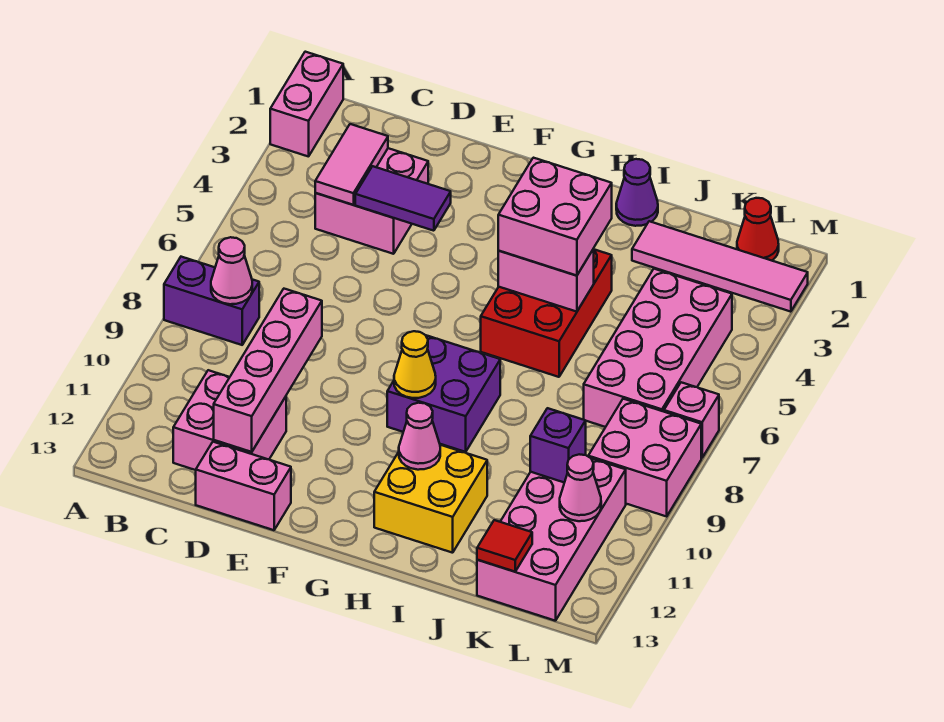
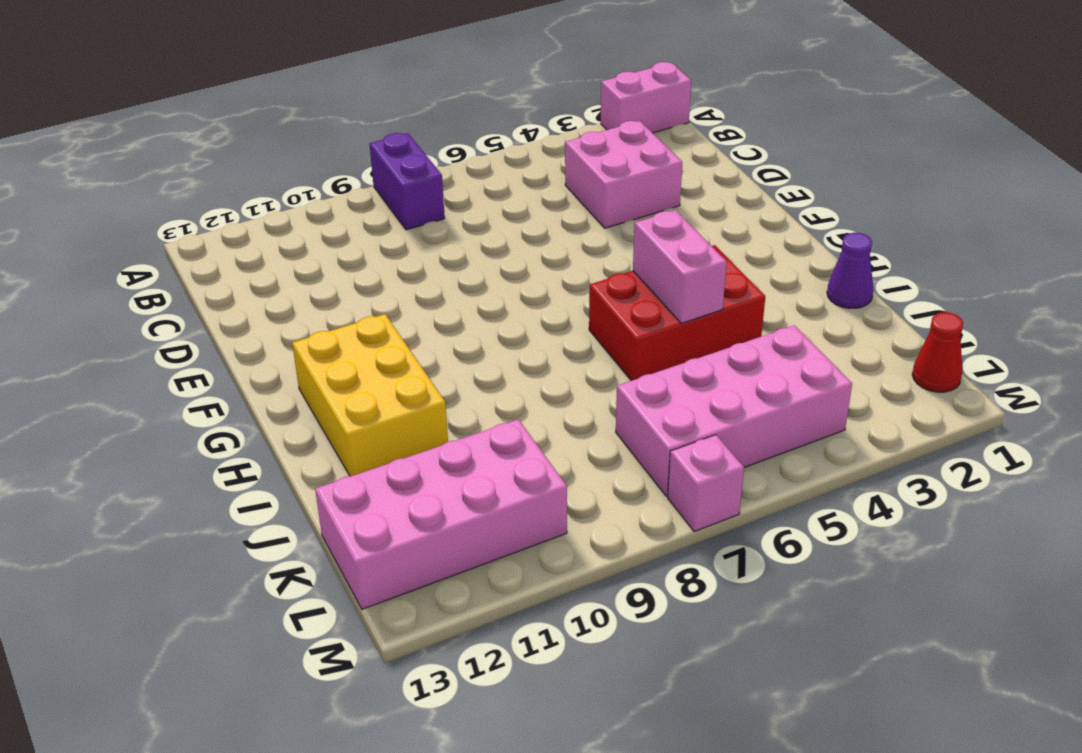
yellow 2x3 brick [292,314,448,476] -> yellow 2x2 brick [374,445,487,553]
none -> pink 2x2 brick [173,370,286,470]
none -> pink 1x2 brick [196,442,291,530]
none -> purple 2x2 brick [387,335,500,452]

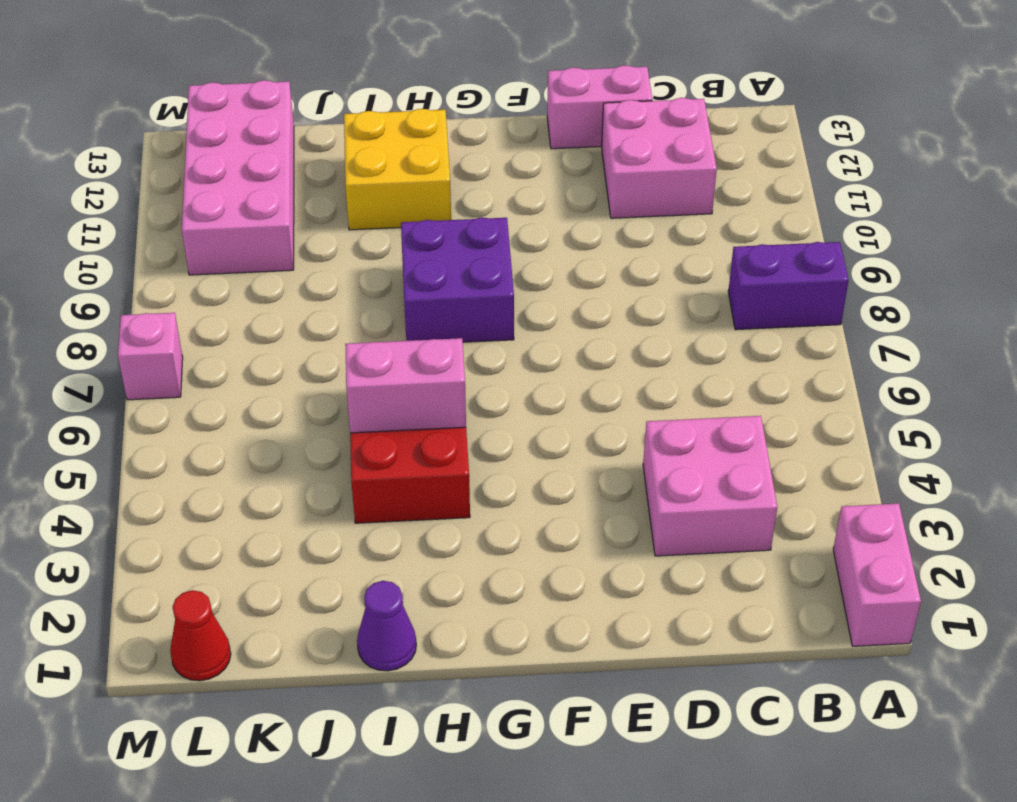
none -> pink 1x4 tile [632,221,808,312]
none -> pink 2x4 brick [584,269,732,427]
none -> pink 2x2 brick [588,399,701,516]

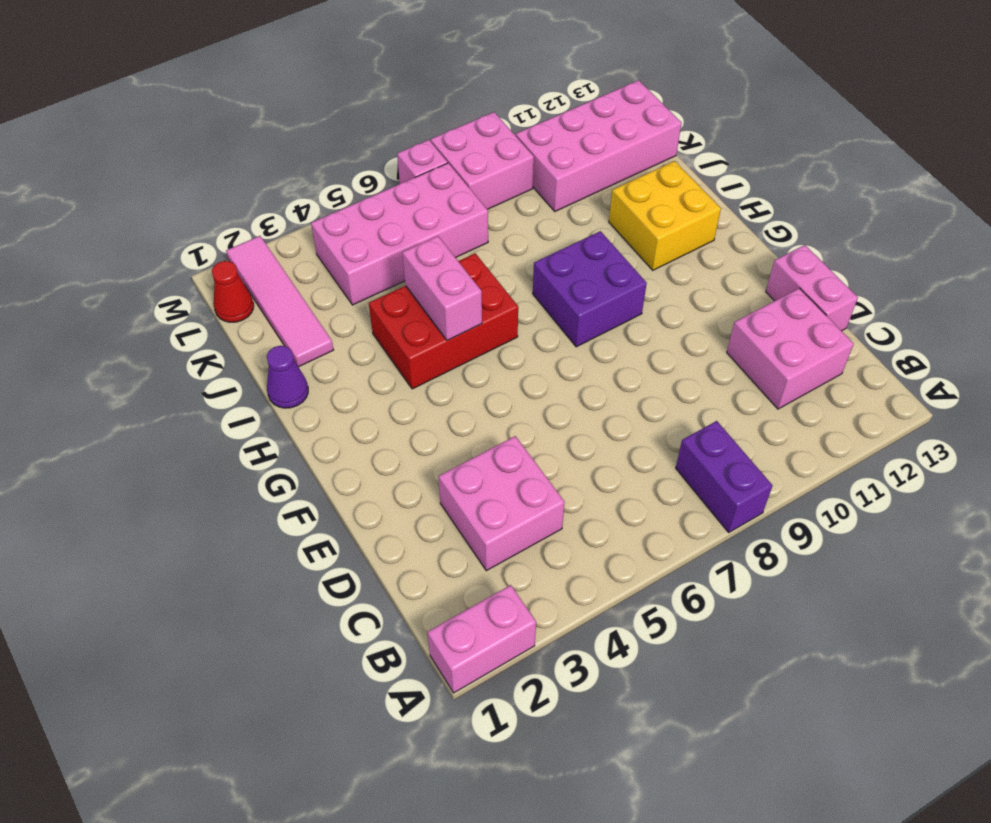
none -> pink 1x1 cone [211,237,252,304]
none -> pink 1x2 tile [315,124,388,205]
none -> purple 1x2 tile [355,166,451,231]

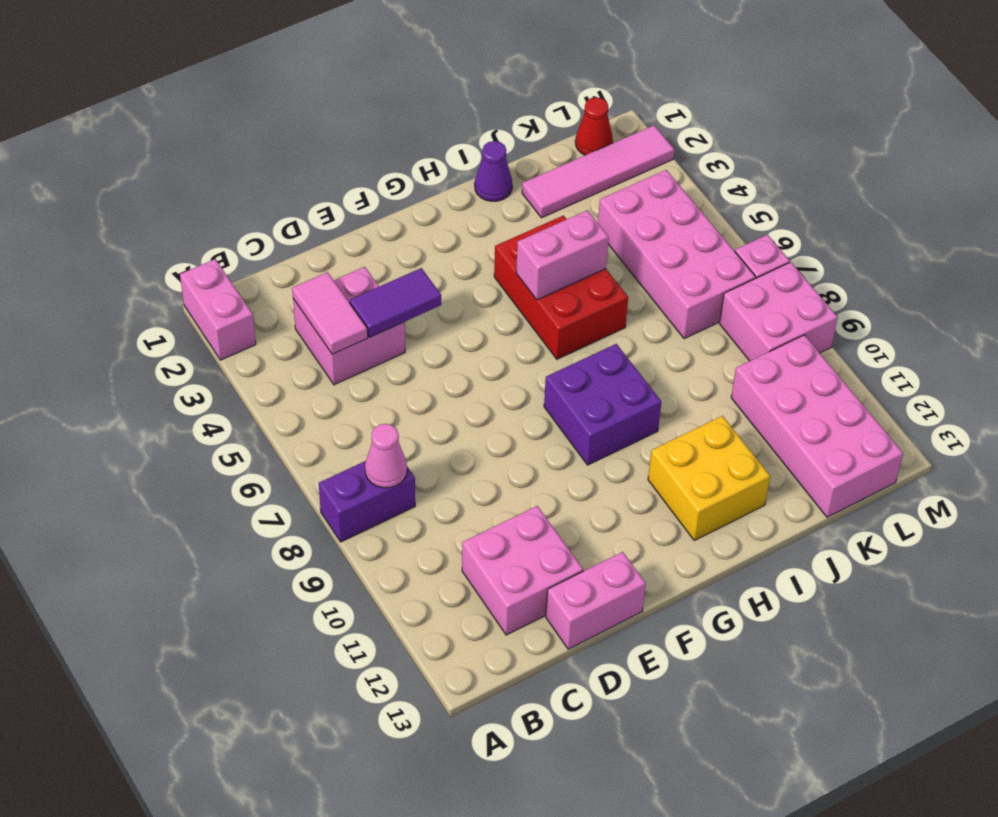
none -> pink 1x4 brick [214,289,322,452]
none -> yellow 1x1 cone [394,331,436,398]
none -> pink 1x1 cone [399,403,440,470]

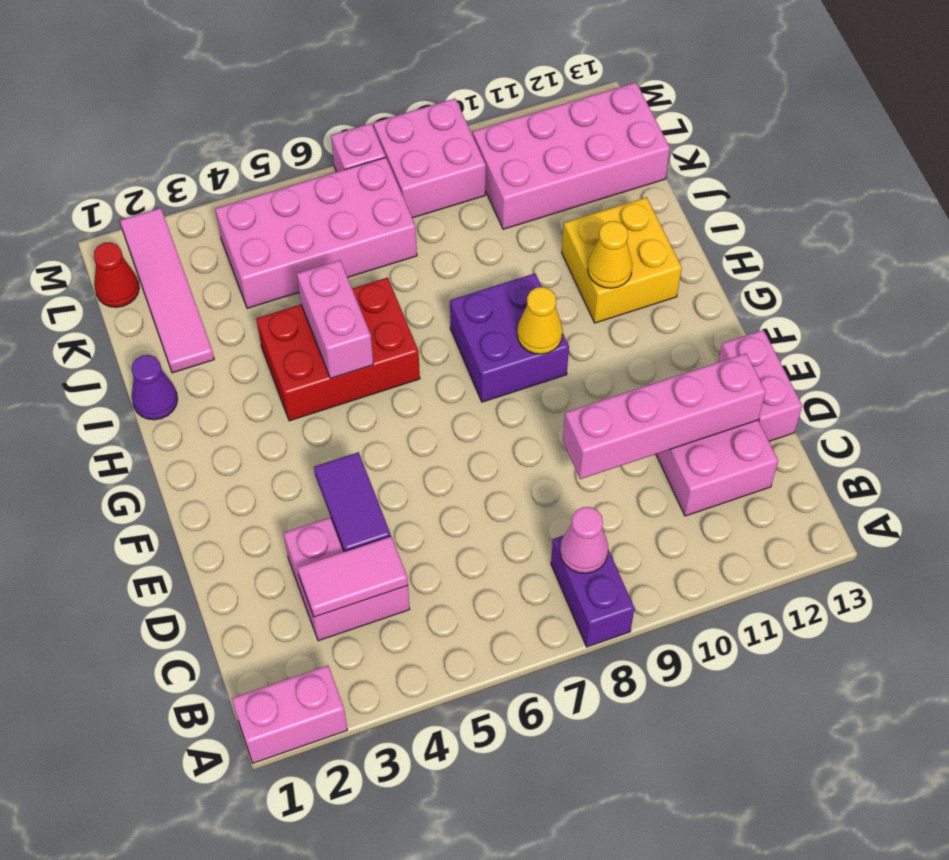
yellow 1x1 cone [588,221,632,288] -> pink 1x1 cone [399,403,440,470]
none -> purple 1x1 brick [530,408,586,483]
none -> red 1x1 tile [477,520,532,572]
none -> pink 1x1 cone [560,454,601,521]

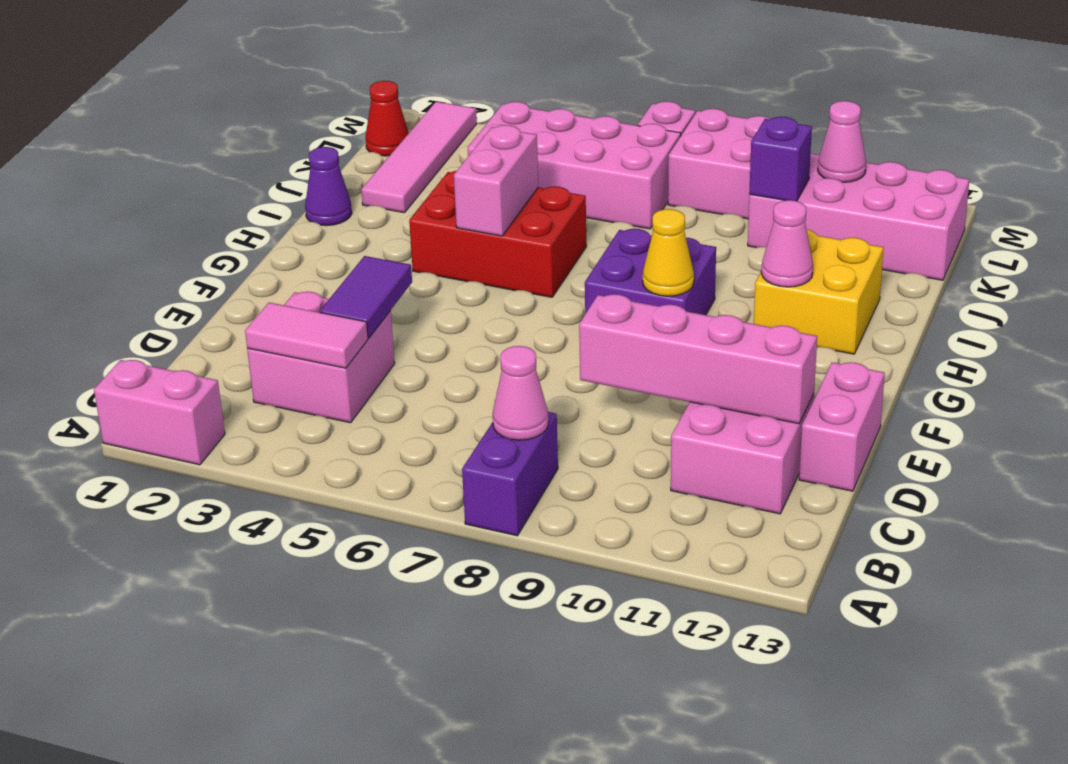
none -> red 1x1 tile [477,520,532,572]
none -> pink 2x2 brick [498,158,612,276]

